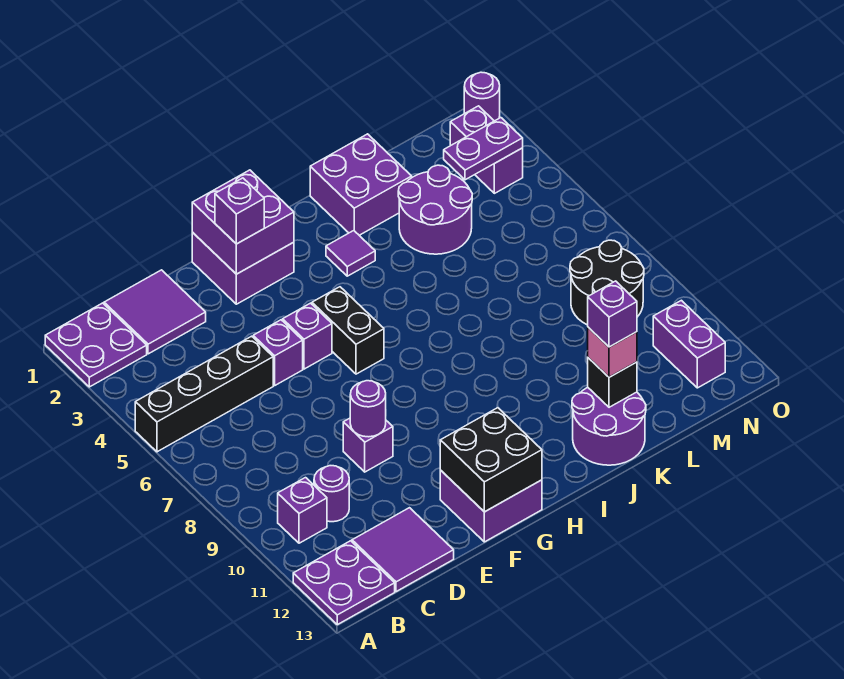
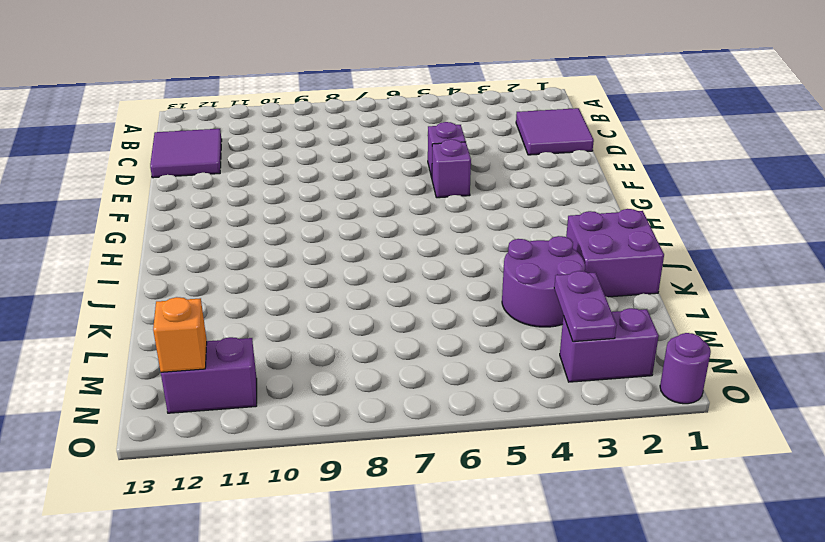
orange 1x1 brick [153,297,207,372] -> none
none -> purple 2x2 plate [45,303,147,387]
none -> black 1x4 brick [135,336,273,452]
none -> purple 2x2 plate [293,541,395,625]

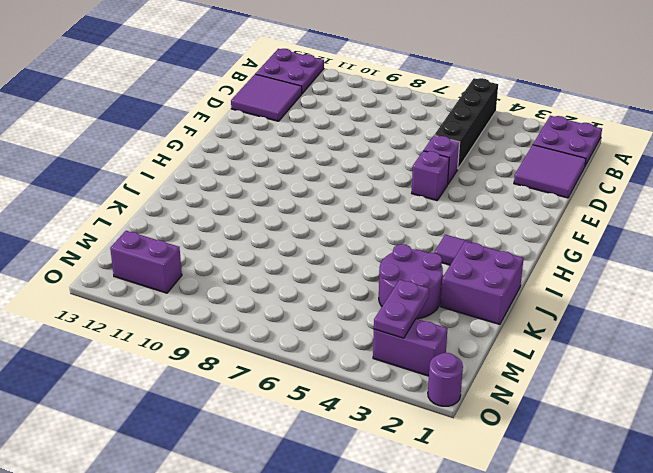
none -> purple 1x1 brick [278,478,327,543]
none -> purple 1x1 round brick [314,466,349,522]
none -> purple 1x1 brick [343,418,393,472]

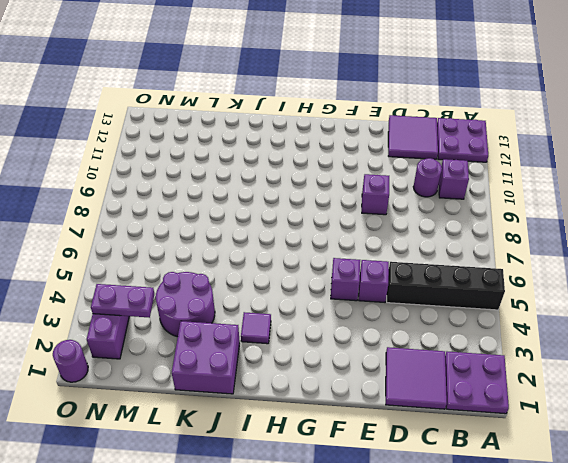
none -> purple 2x2 brick [192,233,294,304]
none -> purple 2x2 brick [440,470,542,542]
none -> black 1x2 brick [312,287,384,374]

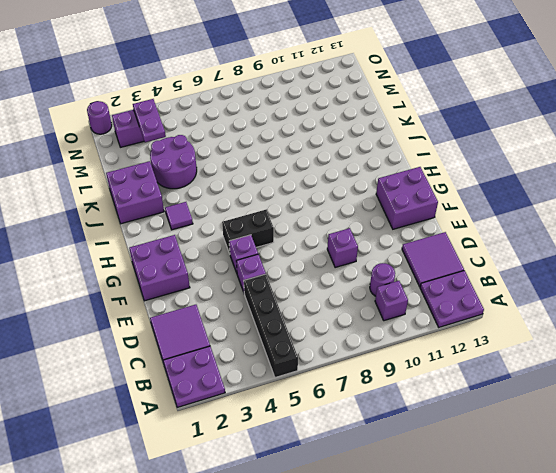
none -> purple 2x2 round brick [572,387,646,465]
none -> black 2x2 round brick [570,240,644,325]
none -> purple 1x2 brick [653,300,725,388]

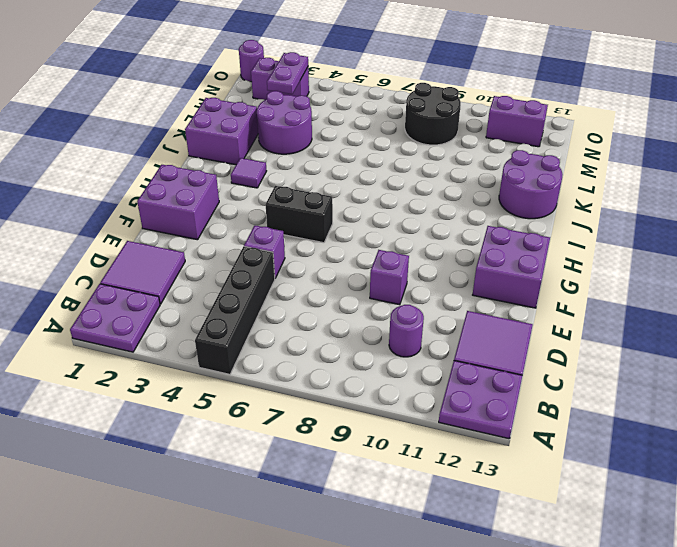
none -> purple 1x1 brick [278,478,327,543]
none -> purple 1x1 brick [283,303,332,369]
none -> purple 1x1 round brick [350,381,386,437]

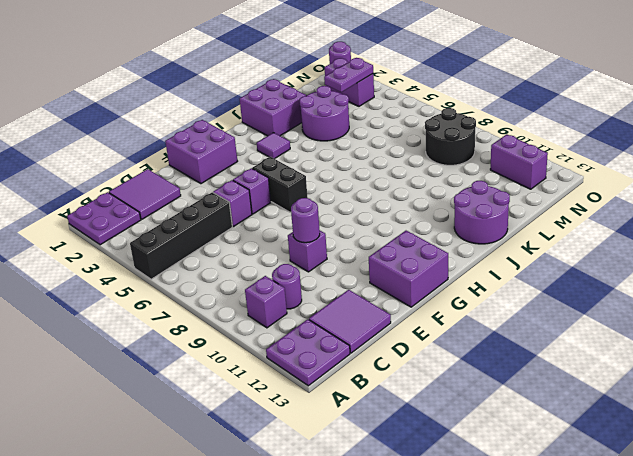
none -> purple 2x2 brick [192,170,294,274]
none -> black 2x2 brick [440,408,542,512]
none -> black 1x1 brick [588,358,637,407]

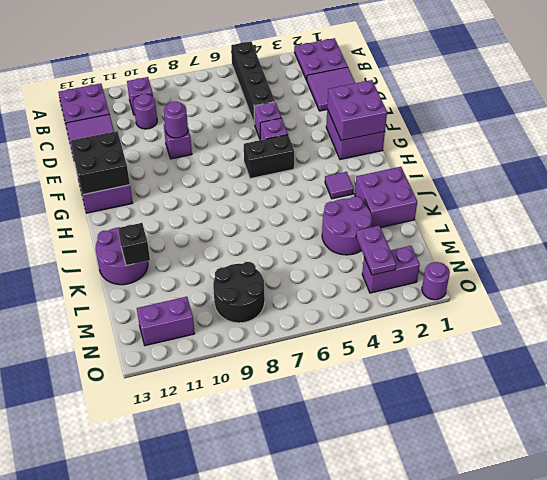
none -> purple 1x1 brick [215,178,264,244]
none -> pink 1x1 brick [588,327,637,377]
none -> purple 1x1 brick [588,281,637,347]

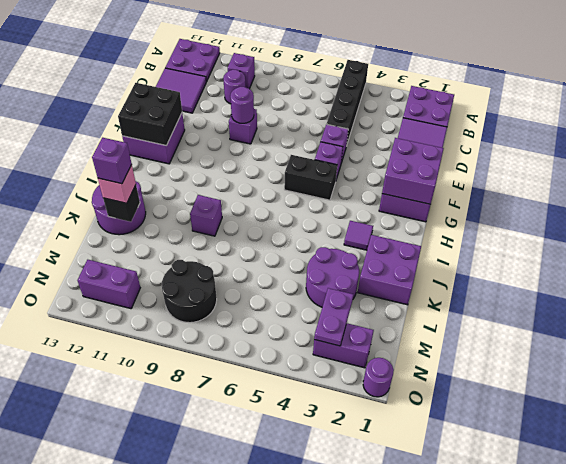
purple 1x1 brick [190,195,222,236] -> purple 1x1 brick moved to [215,178,264,244]

